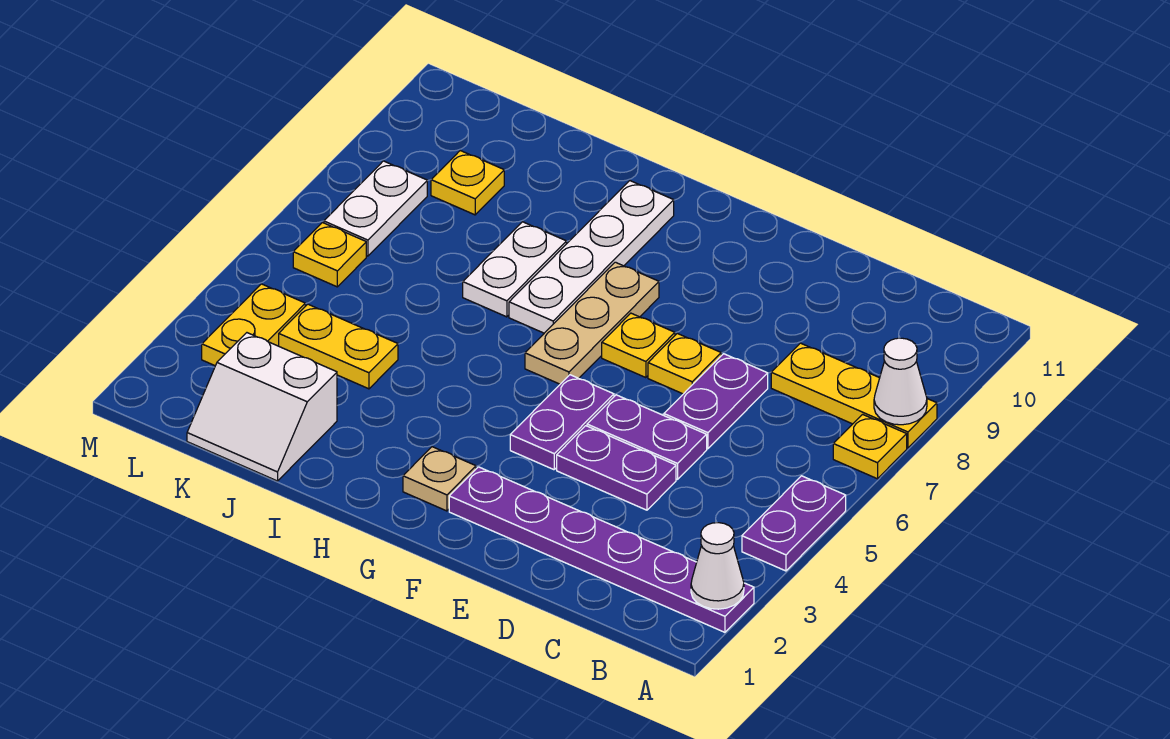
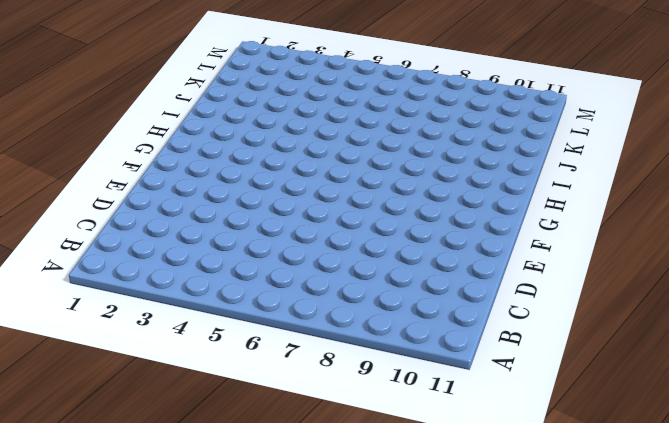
none -> purple 1x6 plate [449,467,754,632]
none -> purple 1x2 plate [742,476,846,571]
none -> yellow 1x1 plate [833,414,907,479]

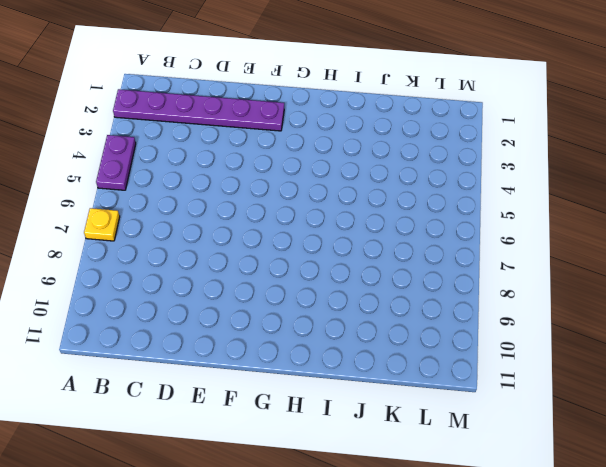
none -> yellow 1x3 plate [771,343,937,448]
none -> purple 1x2 plate [557,426,676,510]
none -> purple 1x2 plate [587,395,707,480]

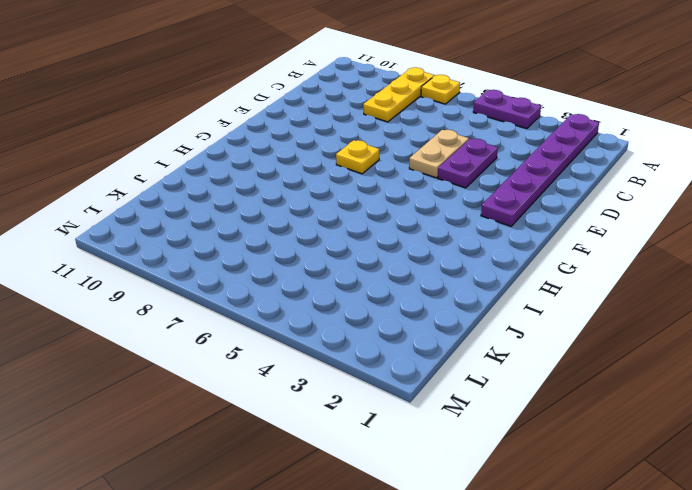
tan 1x2 plate [409,130,469,178] -> purple 1x2 plate [587,395,707,480]
none -> purple 1x2 plate [664,354,768,449]
none -> yellow 1x1 plate [648,333,721,394]
none -> purple 1x2 plate [510,375,614,470]

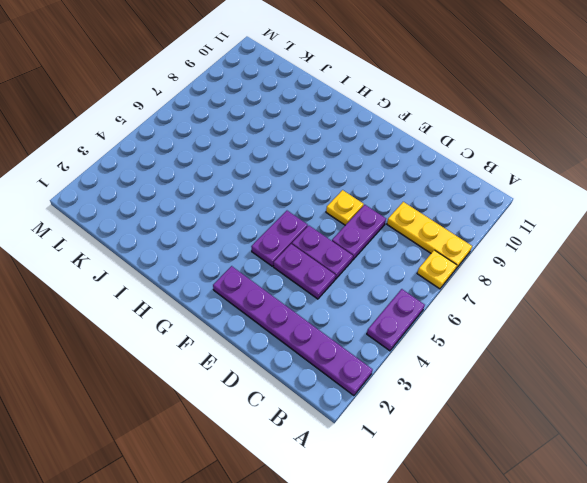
none -> yellow 1x1 plate [602,313,675,378]
none -> tan 1x1 plate [403,447,476,511]
none -> tan 1x3 plate [525,262,659,384]

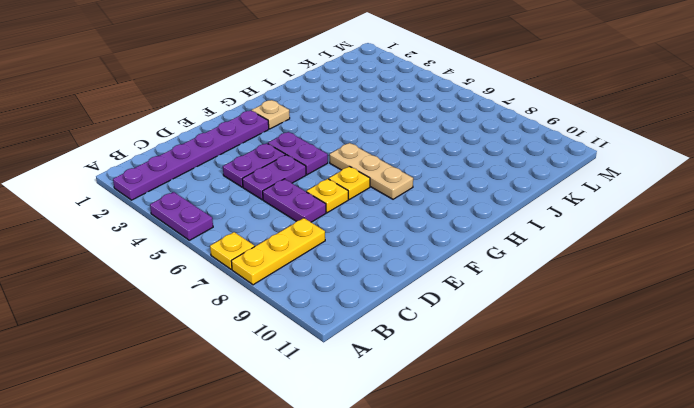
none -> white 1x4 plate [509,181,674,333]
none -> white 1x2 plate [463,222,566,317]
none -> white 2x2 slope [187,333,337,481]

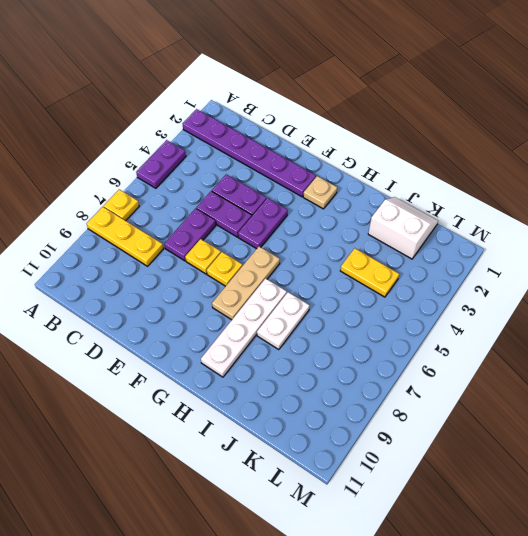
none -> yellow 1x1 plate [431,151,504,215]
none -> yellow 1x2 plate [202,284,305,366]
none -> yellow 1x1 plate [293,223,366,287]

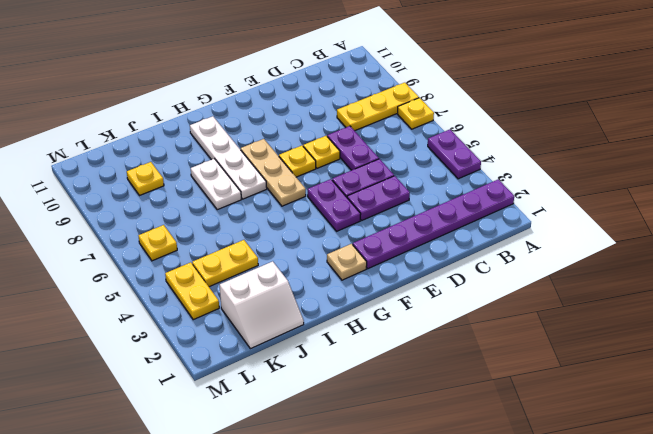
none -> white 1x2 plate [324,161,427,256]
none -> white 1x1 cone [691,523,744,609]
none -> white 1x1 cone [874,338,927,425]

